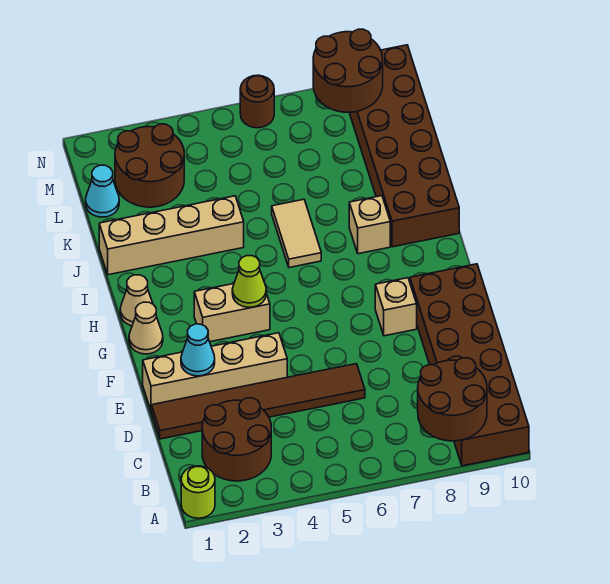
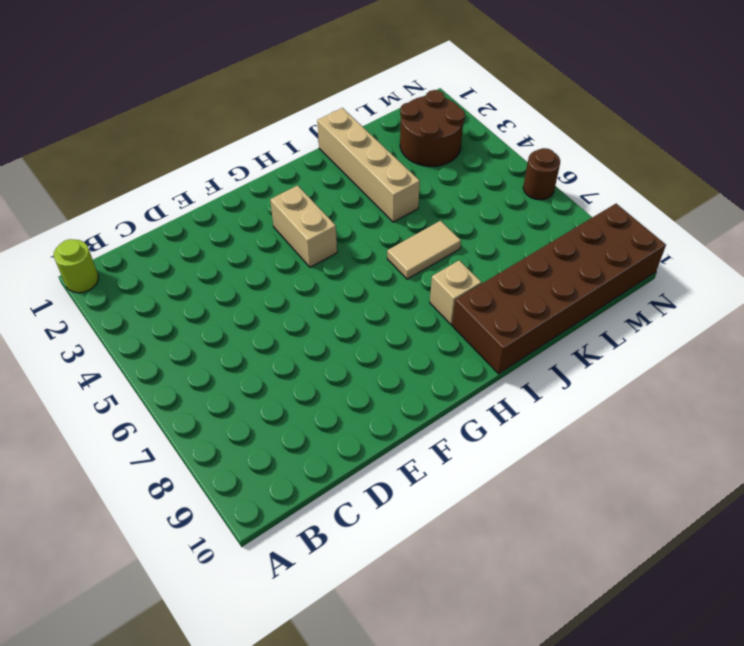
none -> brown 2x6 brick [410,264,529,466]
none -> brown 2x2 round brick [202,398,271,481]
none -> brown 1x6 tile [152,364,365,439]

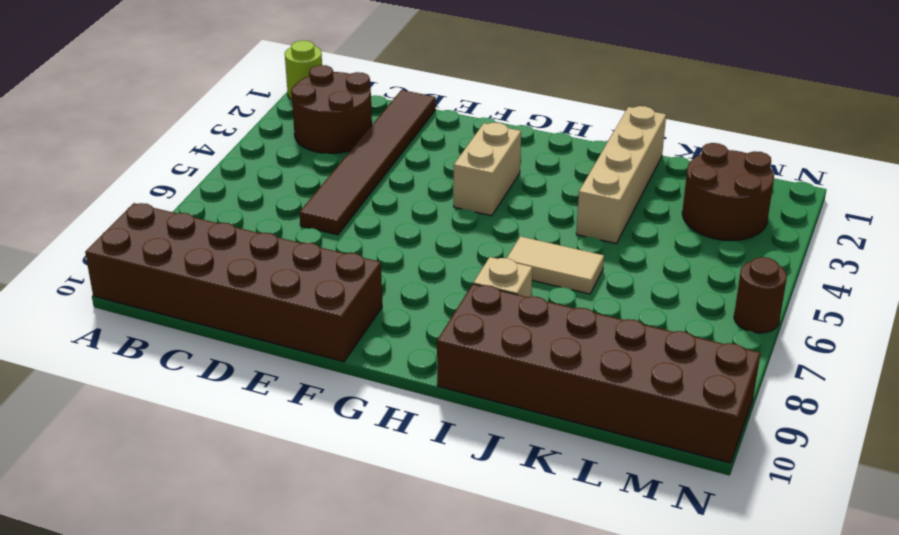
none -> tan 1x4 brick [143,333,287,412]
none -> tan 1x1 brick [375,278,417,336]
none -> tan 1x1 cone [129,302,163,354]

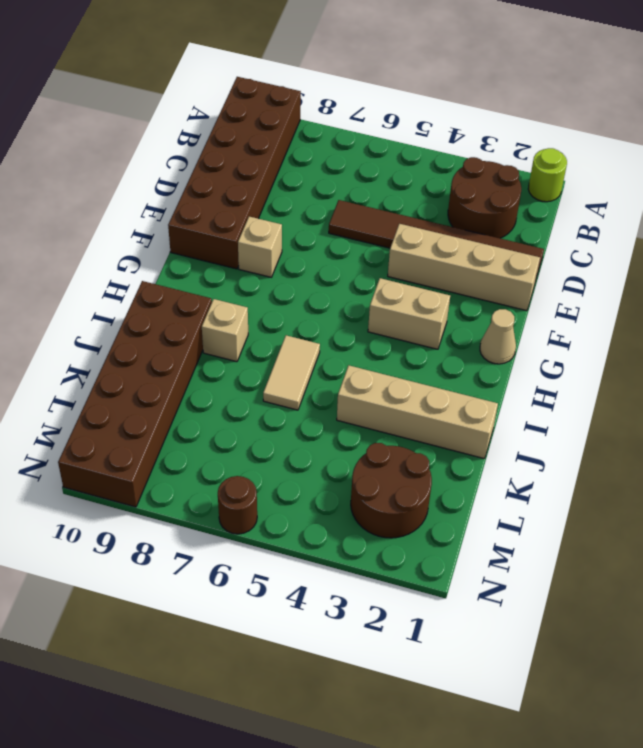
none -> tan 1x1 cone [120,275,153,326]
none -> cyan 1x1 cone [86,165,119,217]
none -> brown 2x2 round brick [418,358,487,441]

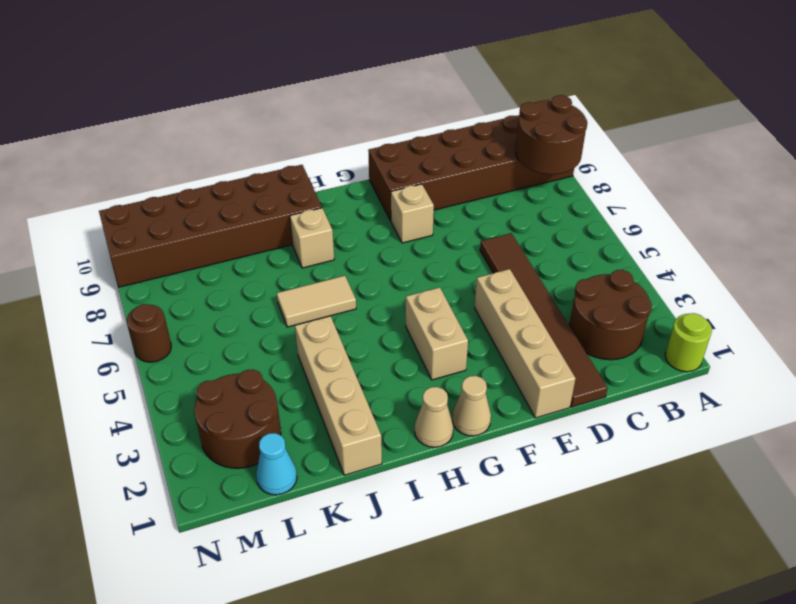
none -> cyan 1x1 cone [181,324,215,376]
none -> lime 1x1 cone [232,256,266,307]
none -> brown 2x2 round brick [313,29,383,112]

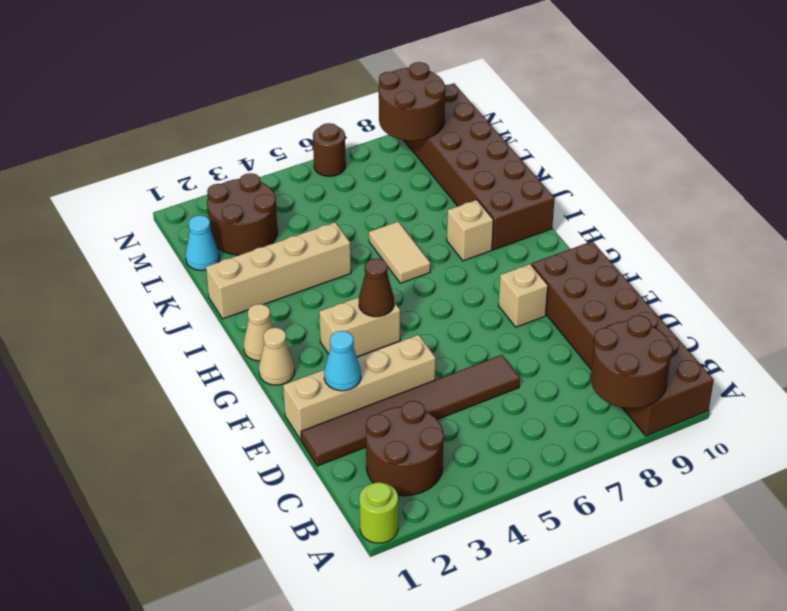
brown 1x1 cone [359,259,394,317] -> lime 1x1 cone [232,256,266,307]

